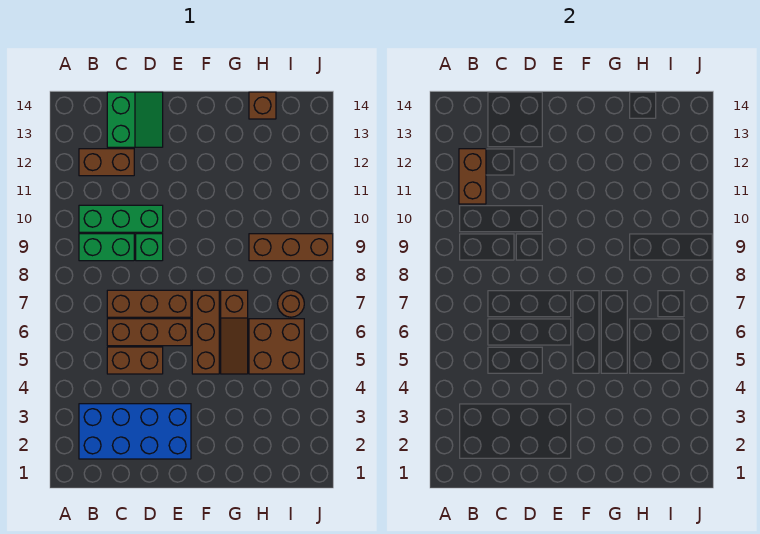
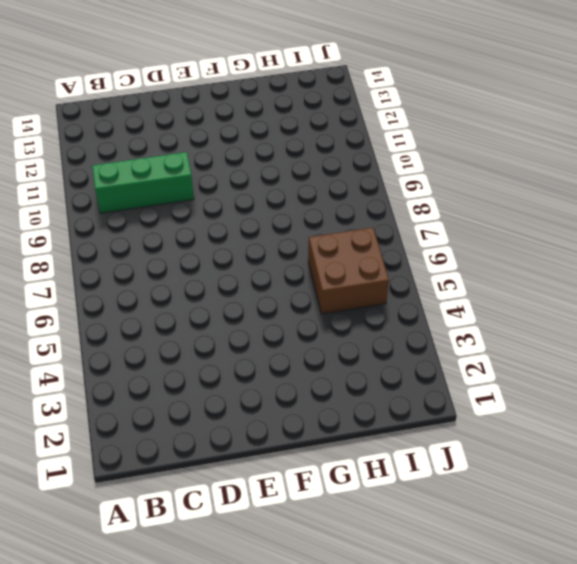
none -> blue 2x4 brick [79,404,191,459]
none -> green 1x2 brick [79,234,134,261]
none -> brown 1x2 brick [79,149,134,176]

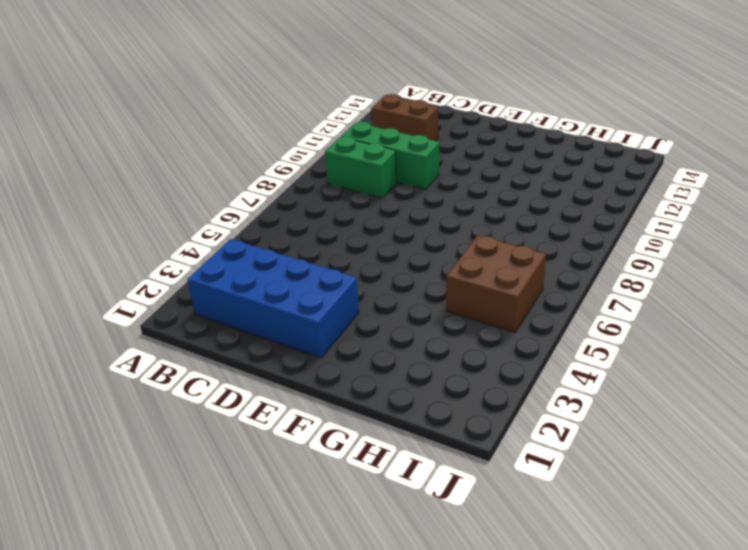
none -> brown 1x2 brick [107,347,163,374]
none -> brown 1x3 brick [107,319,191,346]
none -> brown 1x3 brick [107,290,191,317]

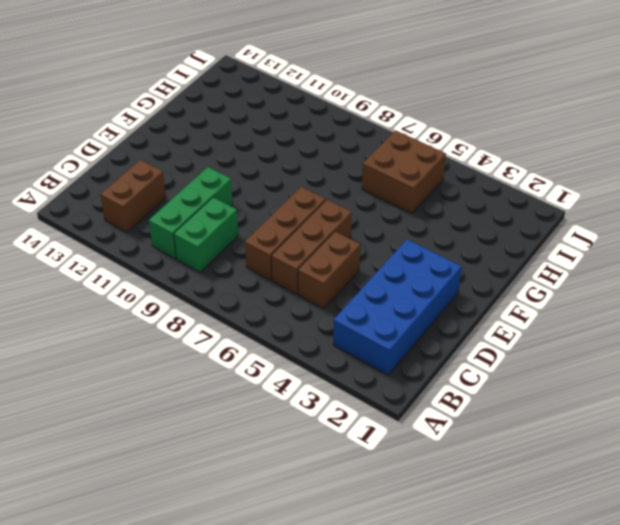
none -> green 2x2 slope [107,92,163,147]
none -> green 1x1 brick [136,234,163,261]
none -> brown 1x3 brick [192,290,219,374]

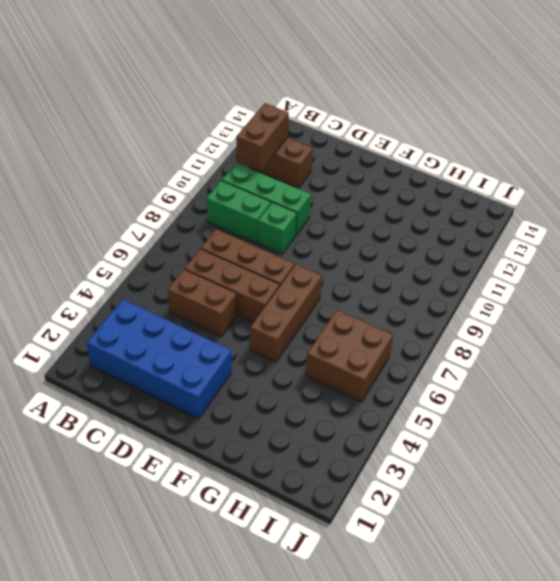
none -> green 2x2 slope [107,92,163,147]
none -> brown 1x3 slope [221,290,248,374]
none -> brown 1x3 brick [249,234,333,261]

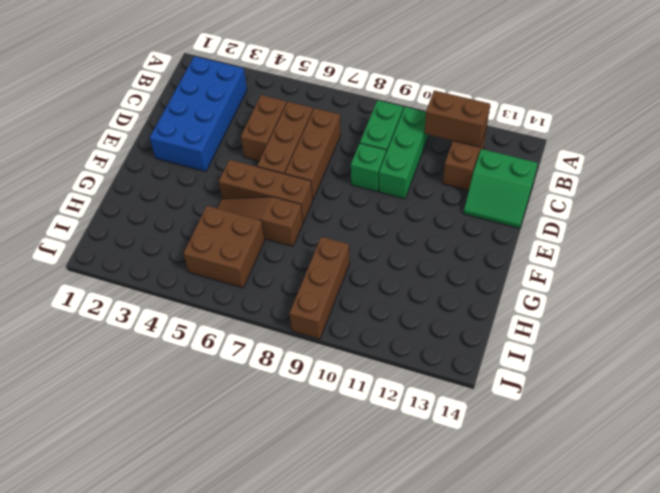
none -> brown 1x1 brick [249,92,276,119]
none -> brown 1x1 round brick [278,290,304,317]

